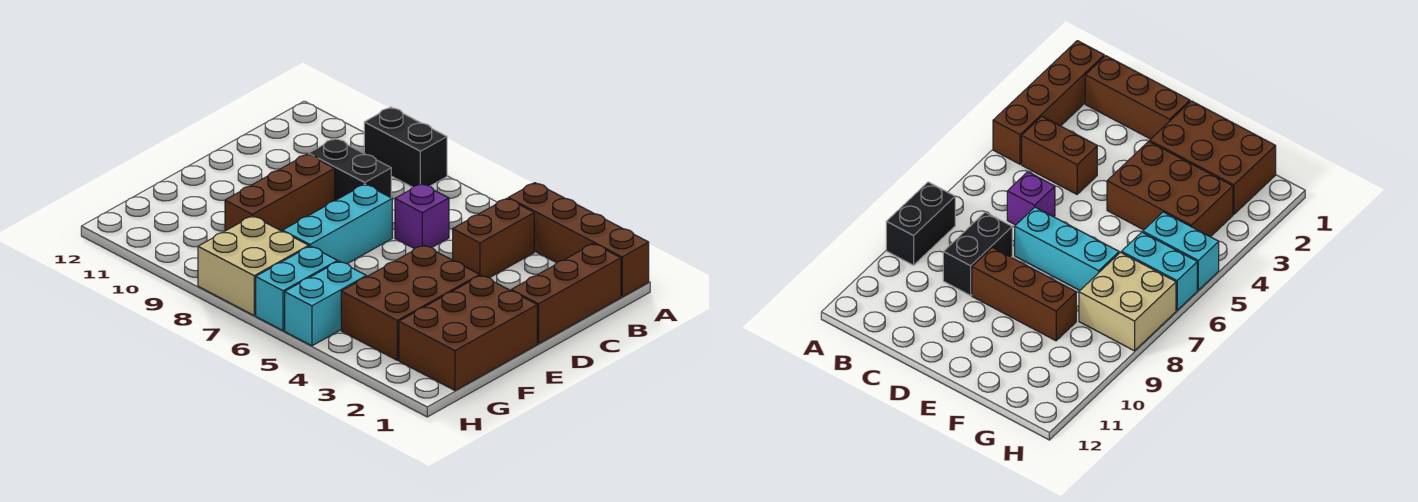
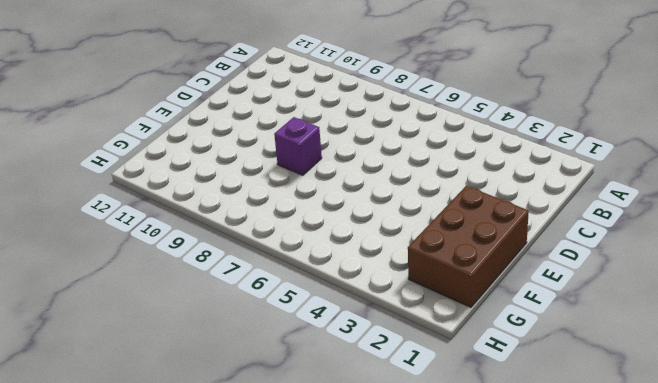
purple 1x1 brick [274,117,322,175] -> purple 1x1 brick moved to [395,184,449,249]
none -> brown 1x4 brick [508,183,649,297]
none -> black 1x2 brick [364,107,447,187]
none -> brown 1x3 brick [511,244,621,344]

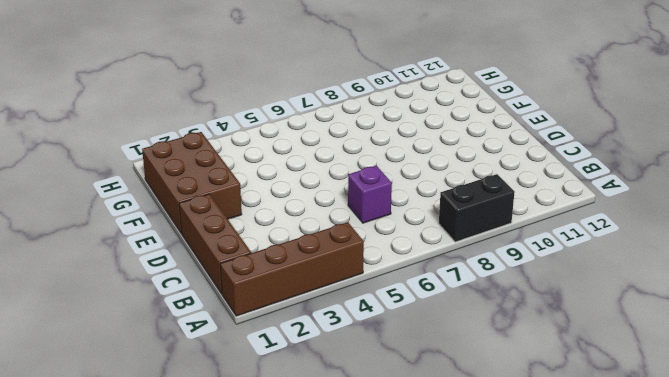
none -> brown 1x2 brick [453,198,534,278]
none -> black 1x2 brick [309,139,391,201]
none -> cyan 1x3 brick [283,184,392,264]

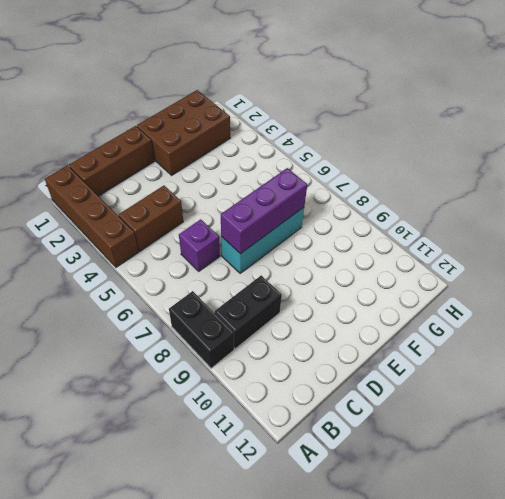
black 1x2 brick [215,275,282,349] -> black 1x2 brick turned to [309,139,391,201]
purple 1x3 brick [221,168,307,254] -> none
none -> brown 1x3 brick [225,154,335,231]
none -> brown 2x3 brick [341,245,480,360]
none -> cyan 1x2 brick [285,261,366,346]

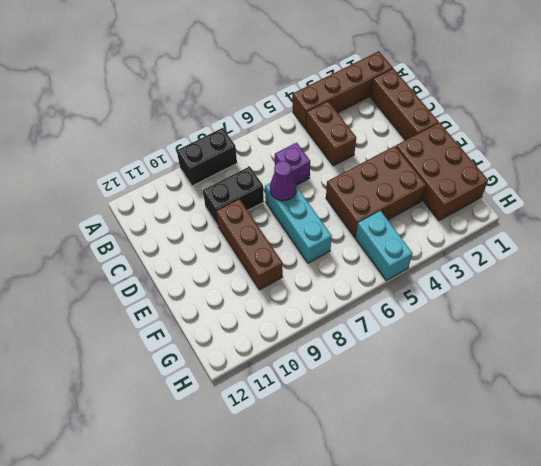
purple 1x1 cone [270,161,297,201] -> none
brown 2x3 brick [326,146,426,238] -> brown 2x3 brick turned to [341,245,480,360]
none -> cyan 1x2 brick [256,246,338,331]
none -> tan 2x2 brick [198,216,309,316]

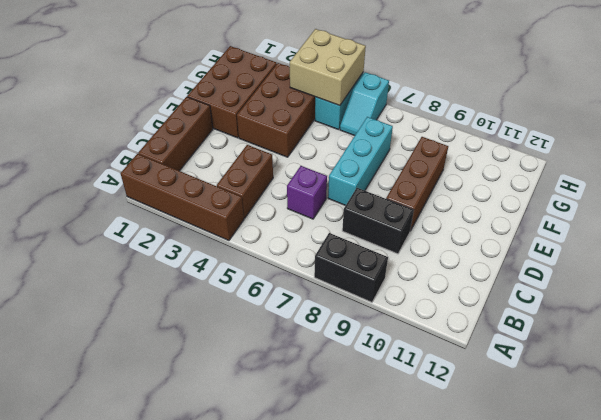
tan 2x2 brick [290,29,366,106] -> tan 2x2 brick moved to [198,216,309,316]
cyan 1x2 slope [340,72,389,136] -> cyan 1x2 brick [256,246,338,331]

